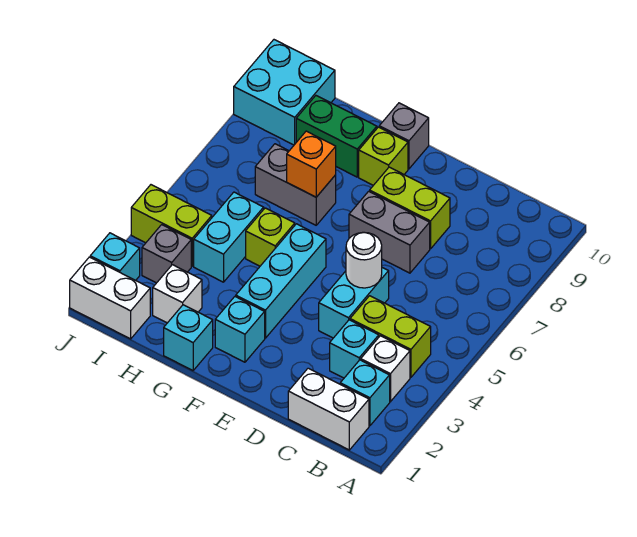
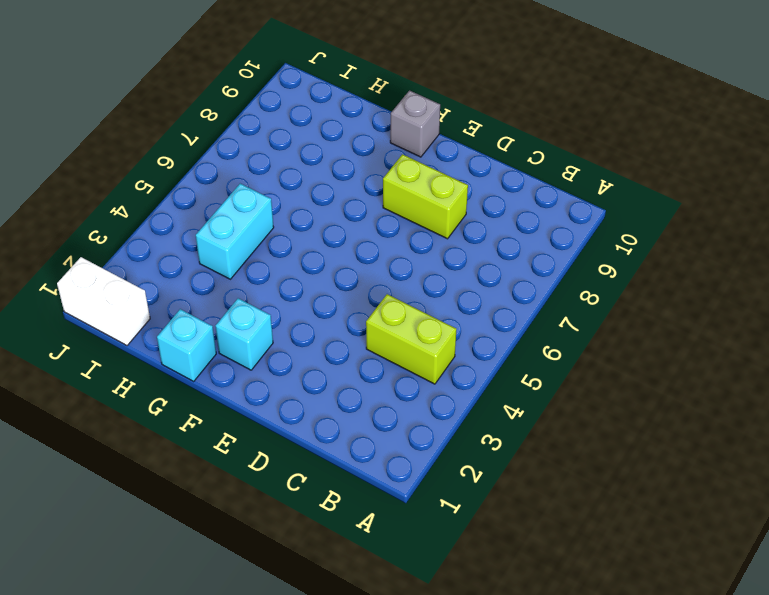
none -> white 1x2 brick [288,368,369,450]
none -> cyan 1x1 brick [340,360,390,426]
none -> white 1x1 brick [361,336,410,402]

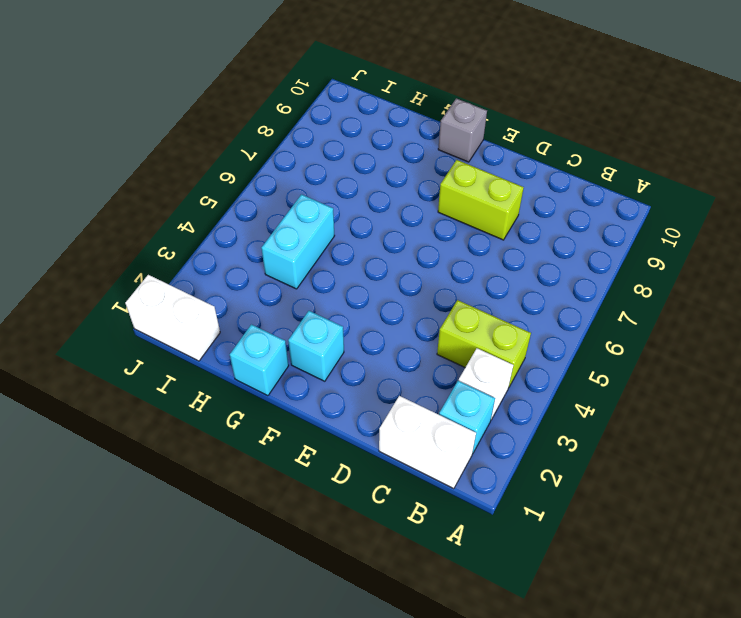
none -> cyan 1x1 brick [330,320,379,378]
none -> cyan 1x2 brick [319,268,389,338]
none -> grey 1x2 brick [349,191,430,273]

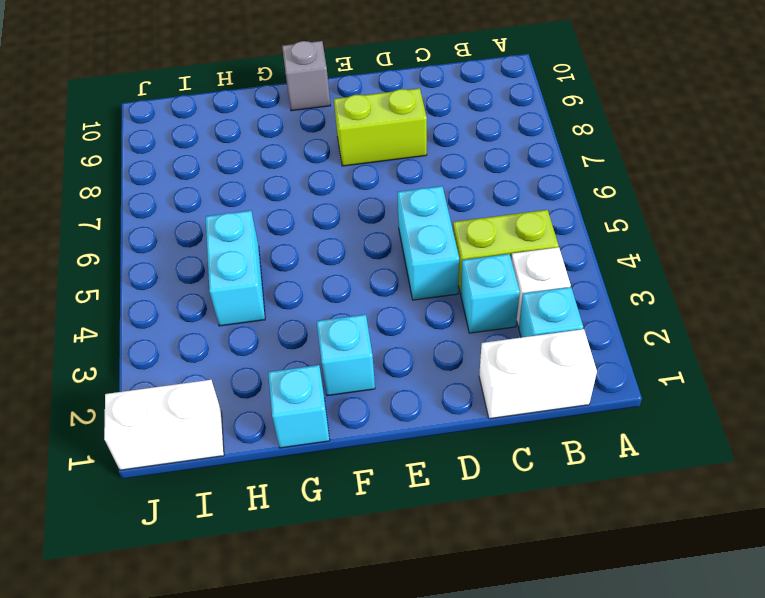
none -> grey 1x2 brick [349,191,430,273]
none -> cyan 1x3 brick [236,224,326,338]
none -> lime 1x1 brick [359,127,408,185]

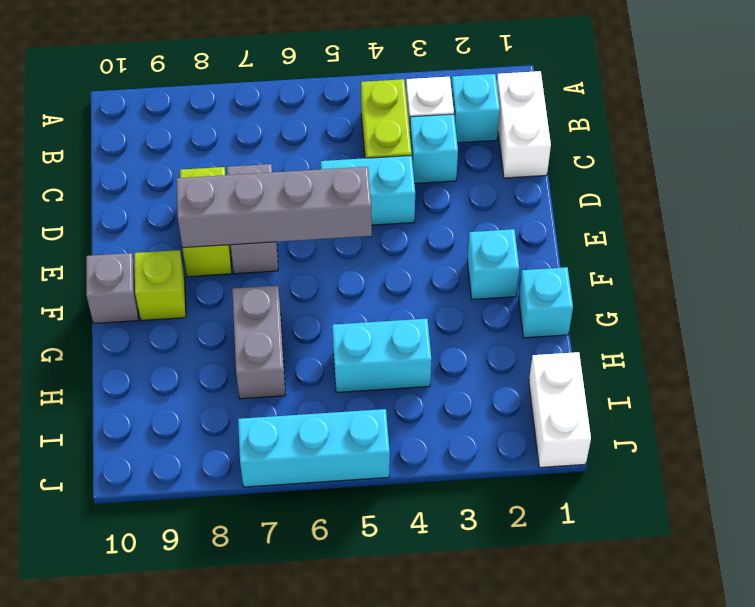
grey 1x4 brick [176,167,372,248] -> none
cyan 1x3 brick [238,409,390,487] -> cyan 1x3 brick moved to [236,224,326,338]
none -> lime 1x1 brick [246,208,295,266]
none -> green 1x2 brick [296,96,377,177]
none -> white 1x1 brick [153,265,202,323]

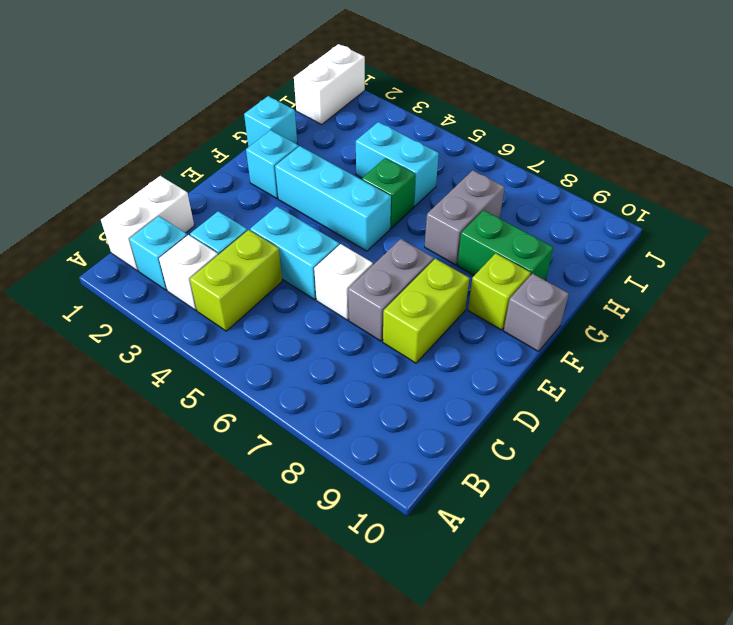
white 1x1 brick [314,244,373,320] -> white 1x1 brick moved to [153,265,202,323]
green 1x1 brick [362,158,415,228] -> lime 1x1 brick [246,208,295,266]
green 1x2 brick [457,210,553,281] -> green 1x2 brick turned to [296,96,377,177]
none -> grey 1x1 brick [142,225,191,283]
none -> lime 1x2 brick [131,185,212,266]
none -> cyan 2x2 brick [234,40,335,145]

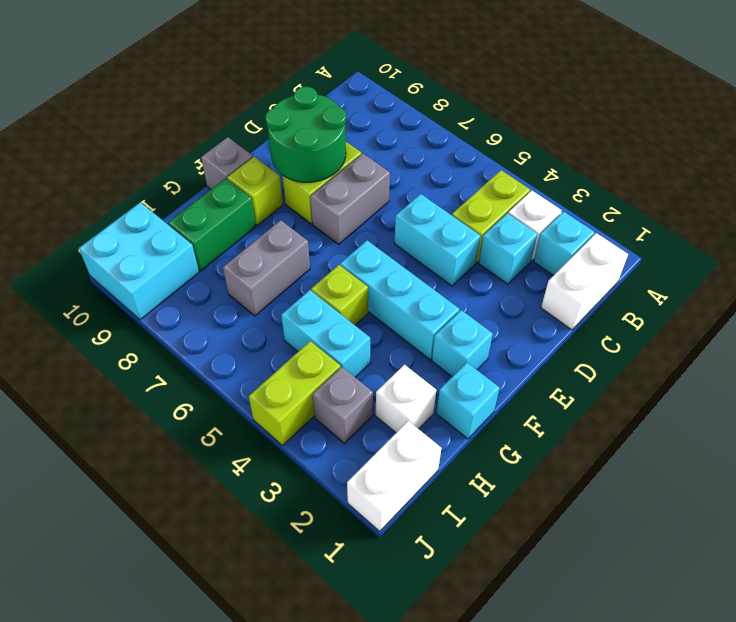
green 2x2 round brick [266,87,346,182] -> none
none -> cyan 1x1 brick [90,233,140,280]
none -> white 1x1 round brick [346,232,382,288]
none -> orange 1x1 brick [287,131,336,197]

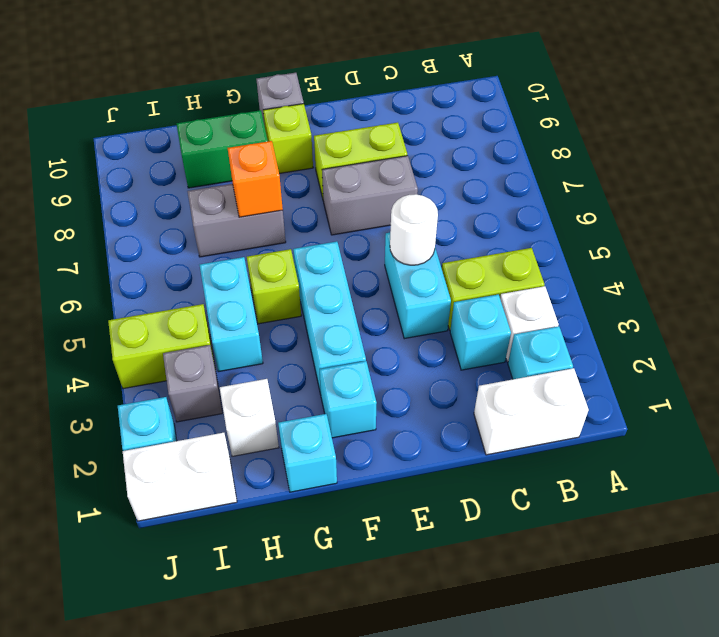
none -> cyan 2x2 brick [234,40,335,145]

